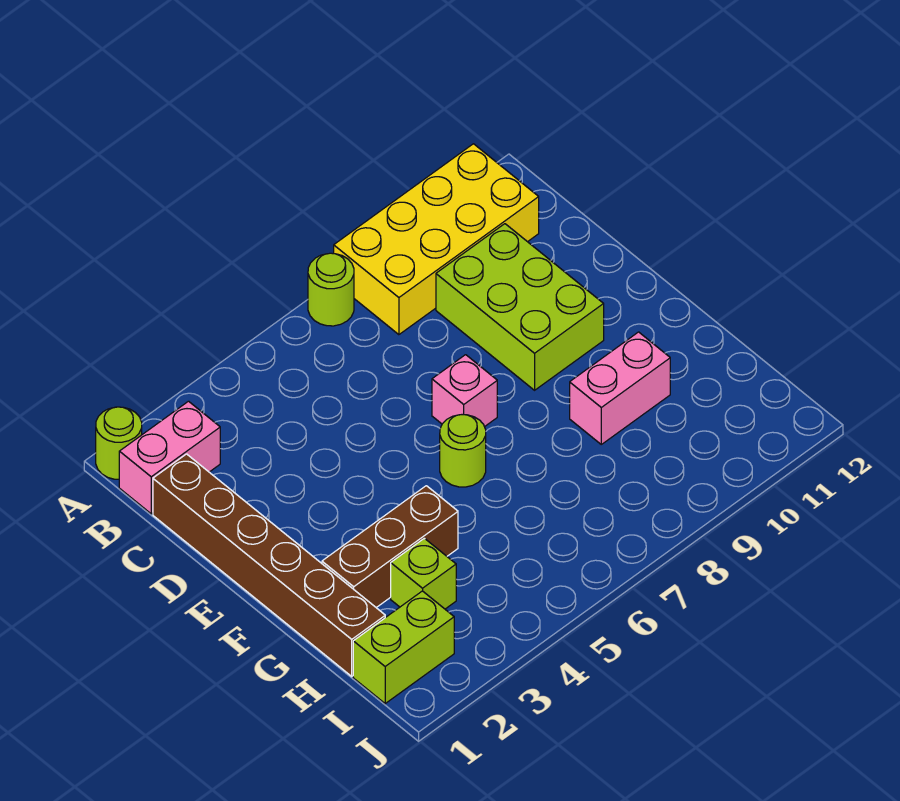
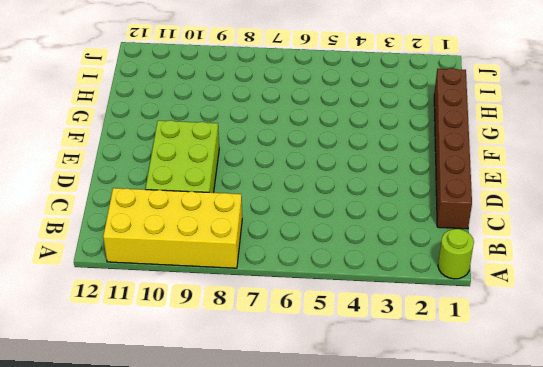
none -> lime 1x1 round brick [308,253,354,326]
none -> pink 1x2 brick [119,401,220,514]
none -> pink 1x1 brick [432,355,497,427]

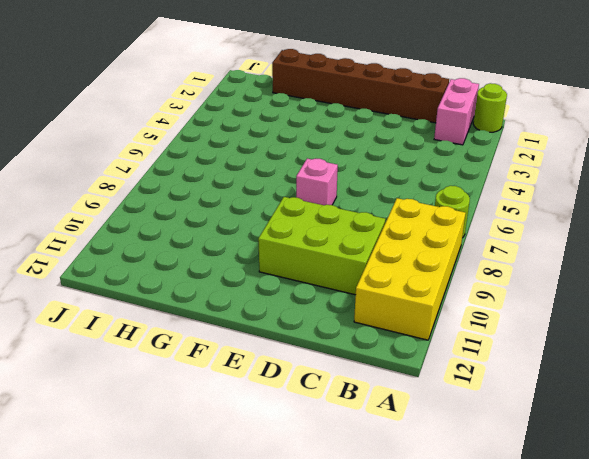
none -> lime 1x1 round brick [440,415,486,487]
none -> brown 1x3 brick [322,486,458,608]
none -> pink 1x2 brick [570,332,670,444]

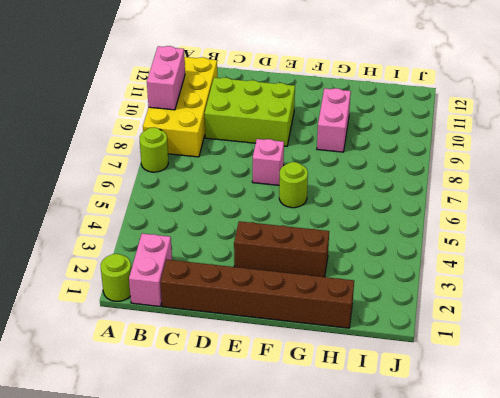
pink 1x2 brick [147,46,185,110] -> none
brown 1x3 brick [234,221,329,277] -> brown 1x3 brick turned to [322,486,458,608]
none -> lime 1x1 brick [391,538,456,609]
none -> lime 1x2 brick [353,591,454,704]

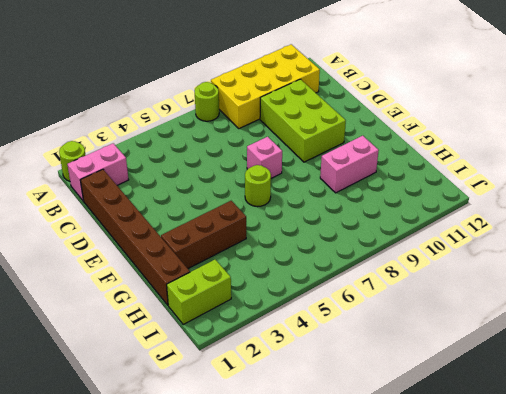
none -> lime 1x1 brick [391,538,456,609]

